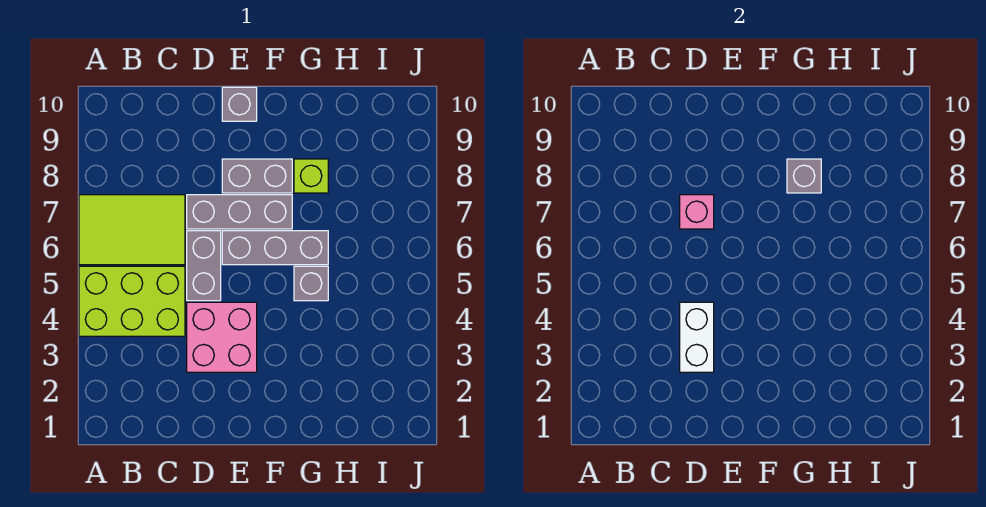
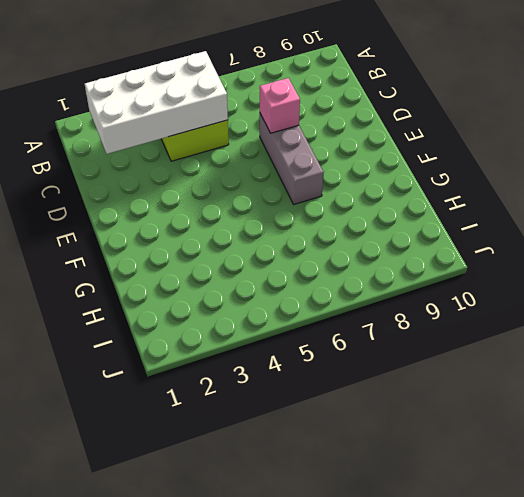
white 2x4 brick [85,51,228,154] -> none
none -> lime 2x3 tile [79,195,185,265]
none -> pink 2x2 brick [187,302,257,372]
none -> grey 1x2 brick [187,231,221,301]

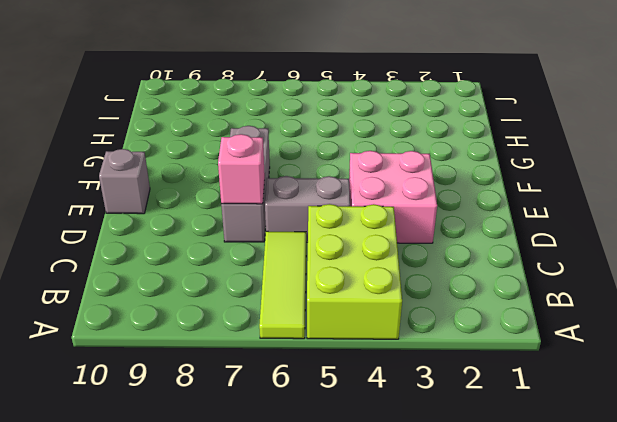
lime 1x3 tile [259,231,306,339] -> lime 2x3 tile [79,195,185,265]
none -> grey 1x3 brick [222,231,328,265]
none -> grey 1x2 brick [222,159,292,193]
none -> grey 1x1 brick [294,266,328,301]

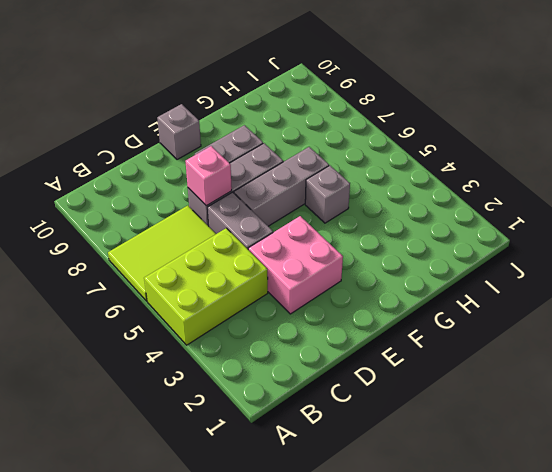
none -> lime 1x1 brick [294,159,328,193]
none -> white 1x2 brick [680,302,714,372]
none -> grey 1x1 brick [787,159,821,193]

